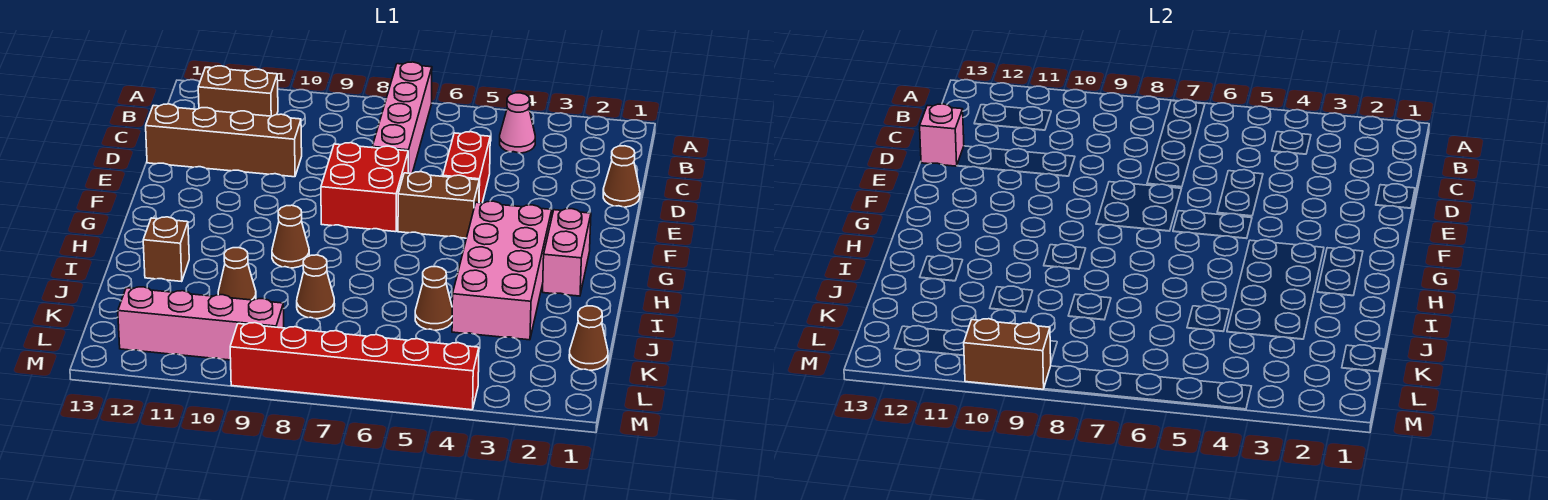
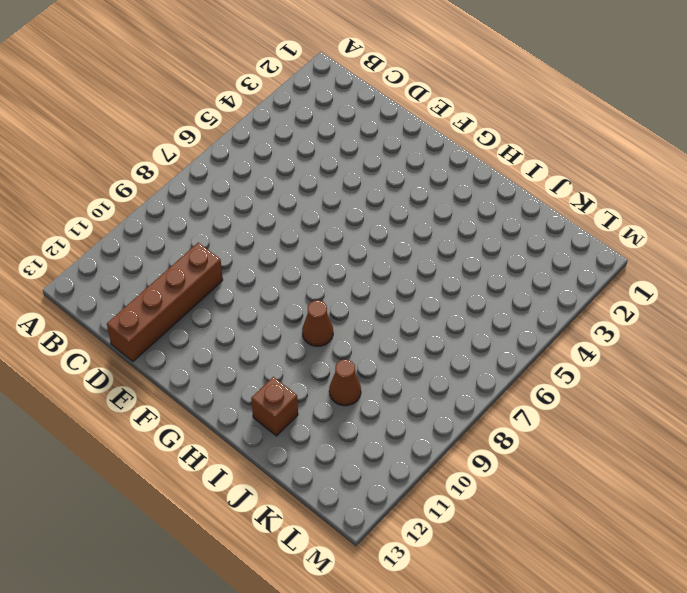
none -> pink 1x4 brick [372,62,432,174]
none -> pink 1x1 cone [500,93,535,153]
none -> brown 1x2 brick [198,66,278,116]

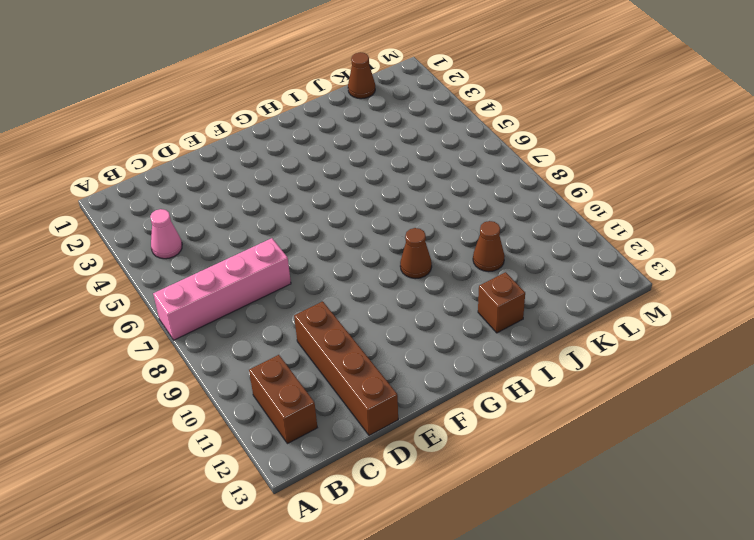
none -> brown 1x1 cone [603,146,640,207]
none -> red 1x2 brick [443,132,490,203]
none -> red 2x2 brick [321,143,408,232]

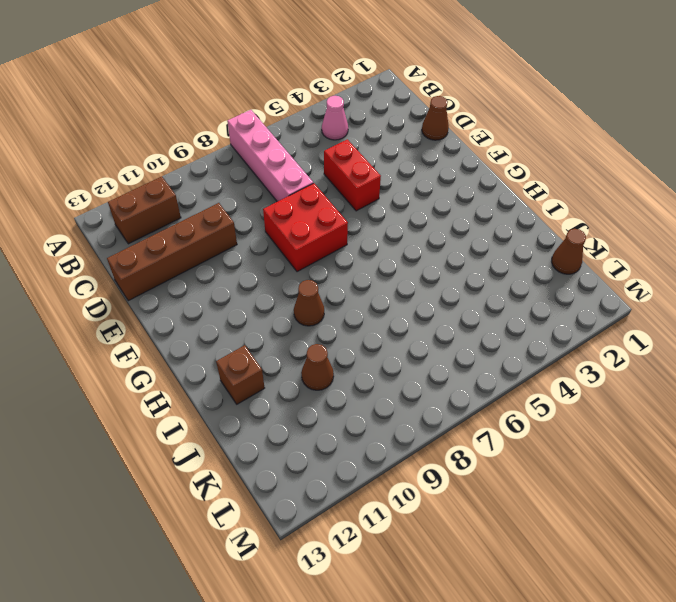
none -> brown 1x2 brick [398,172,479,238]
none -> pink 1x2 brick [543,209,591,296]
none -> pink 2x4 brick [452,201,552,340]

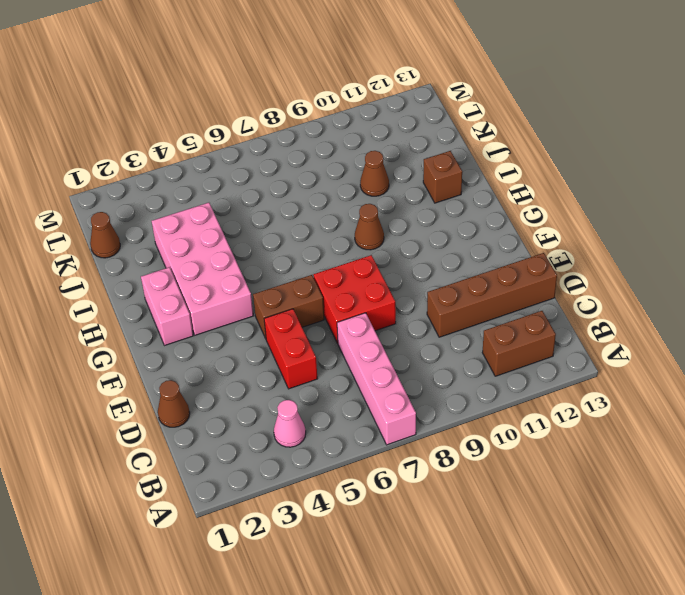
none -> brown 1x1 cone [415,267,452,330]
none -> brown 1x1 cone [297,255,335,319]
none -> pink 1x4 brick [118,287,284,360]

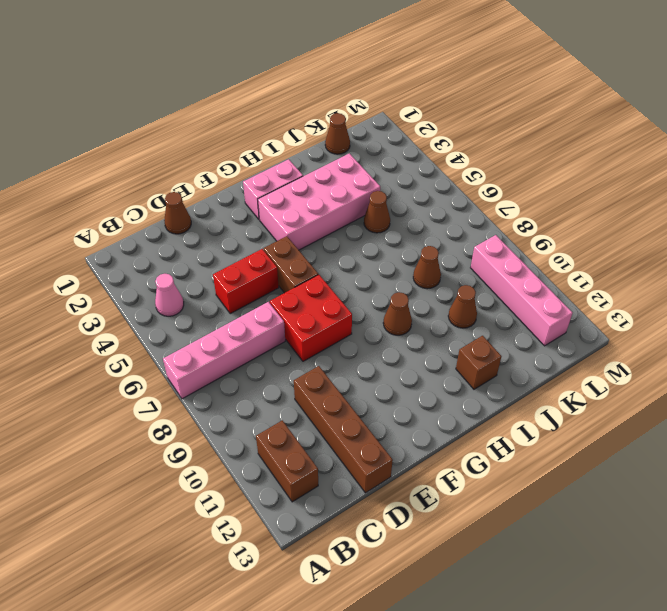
none -> red 1x6 brick [230,323,479,410]
none -> pink 1x1 brick [920,104,964,166]
none -> brown 1x2 brick [964,319,1051,389]

